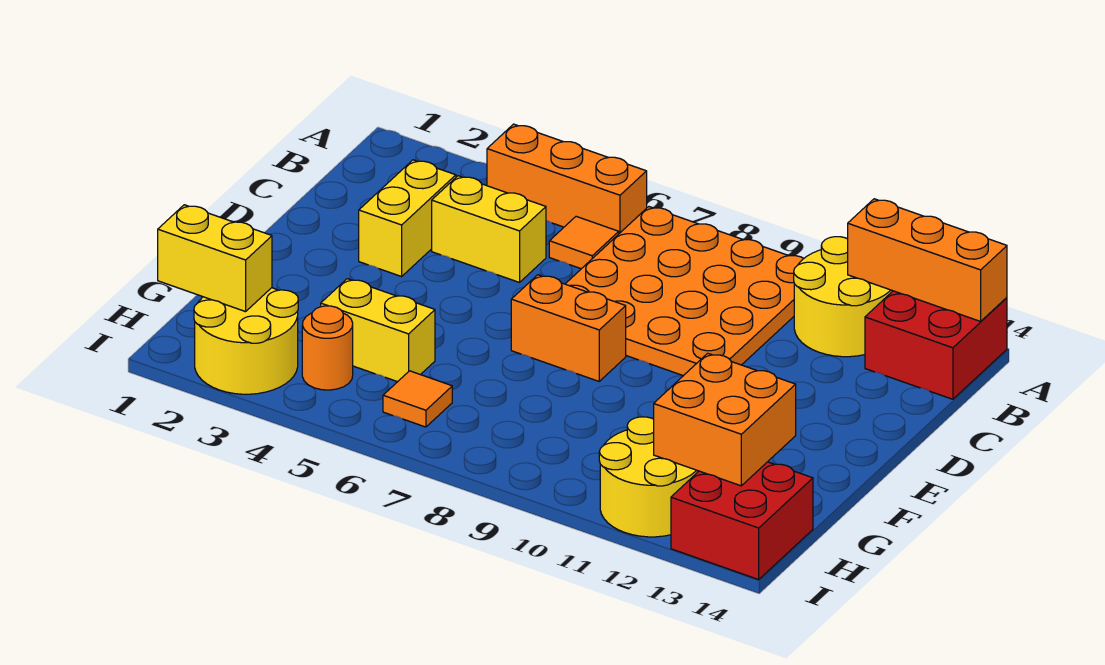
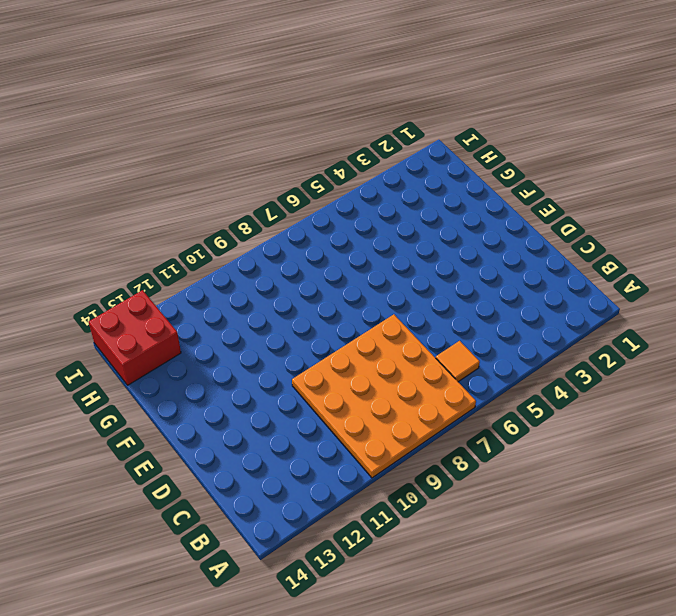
none -> orange 1x3 brick [487,124,647,233]
none -> yellow 2x2 round brick [794,237,892,357]
none -> red 2x2 brick [865,291,1007,399]

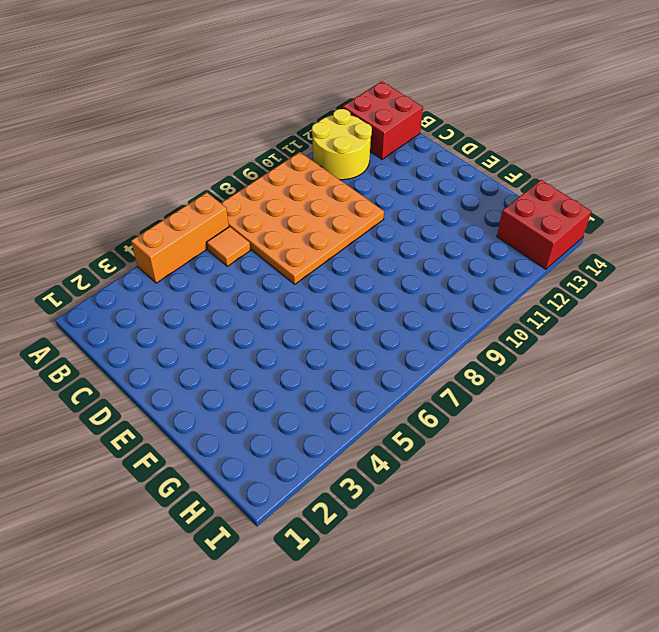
none -> yellow 1x2 brick [359,160,456,276]
none -> yellow 1x2 brick [432,176,546,282]
none -> orange 1x2 brick [511,275,626,381]

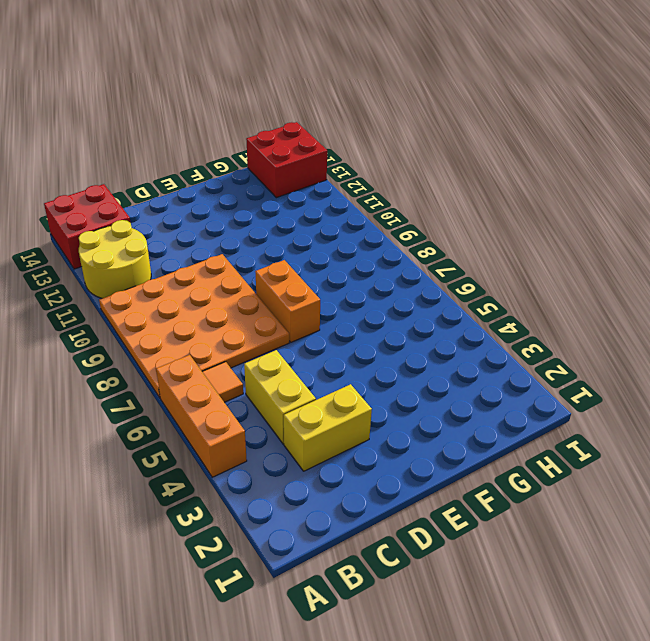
none -> yellow 1x2 brick [321,279,435,382]
none -> yellow 2x2 round brick [194,288,298,394]
none -> orange 1x1 round brick [302,306,353,390]

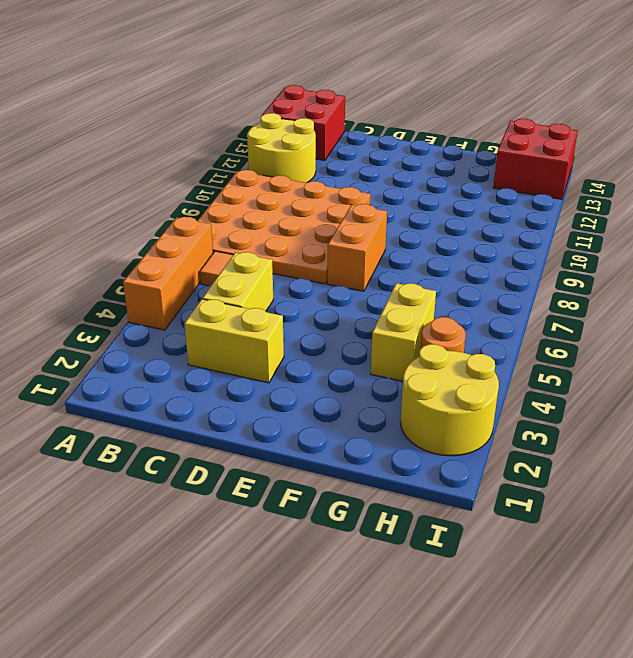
none -> orange 1x1 tile [383,371,452,427]
none -> yellow 2x2 round brick [599,417,699,537]
none -> orange 1x3 brick [848,199,1007,321]

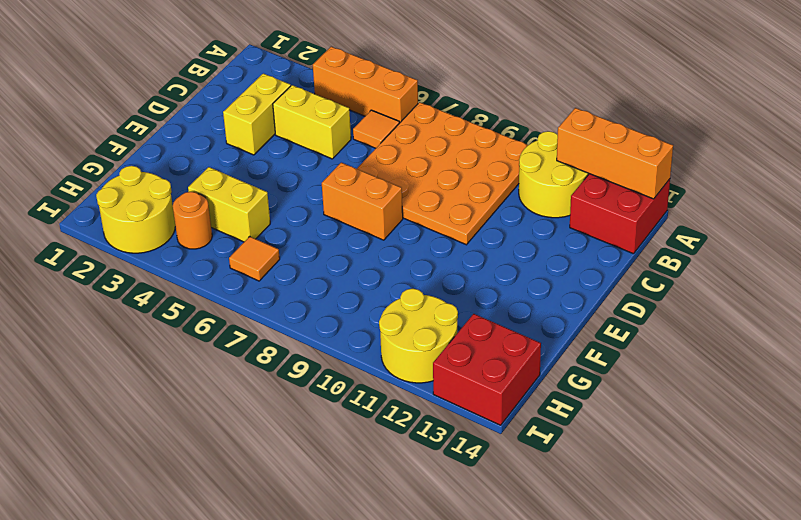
none -> orange 2x2 brick [654,353,796,486]
none -> yellow 1x2 brick [158,205,272,312]

